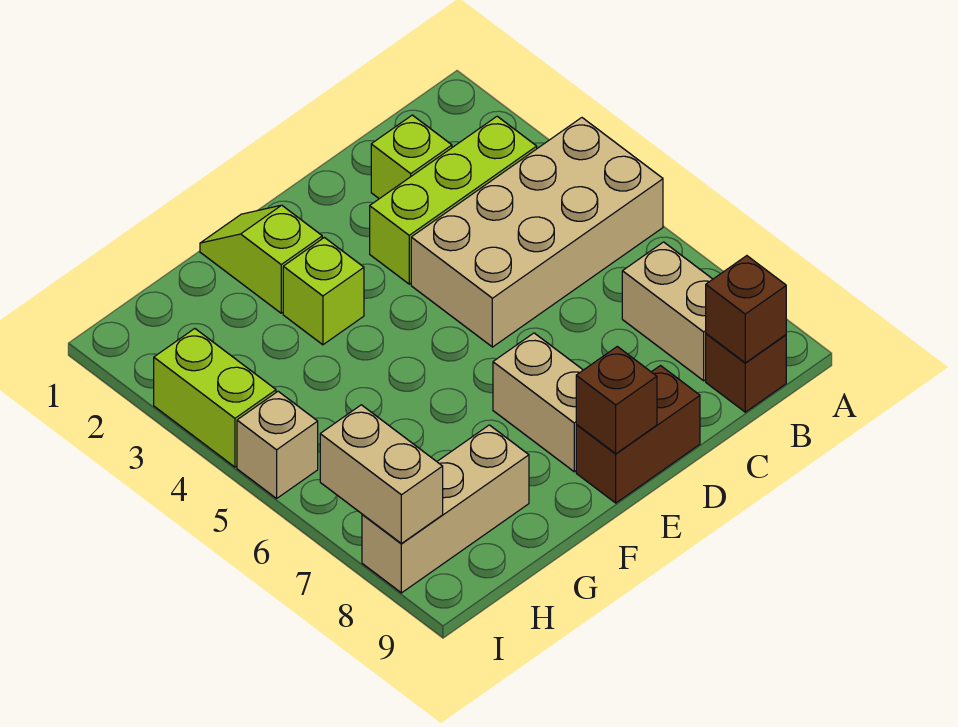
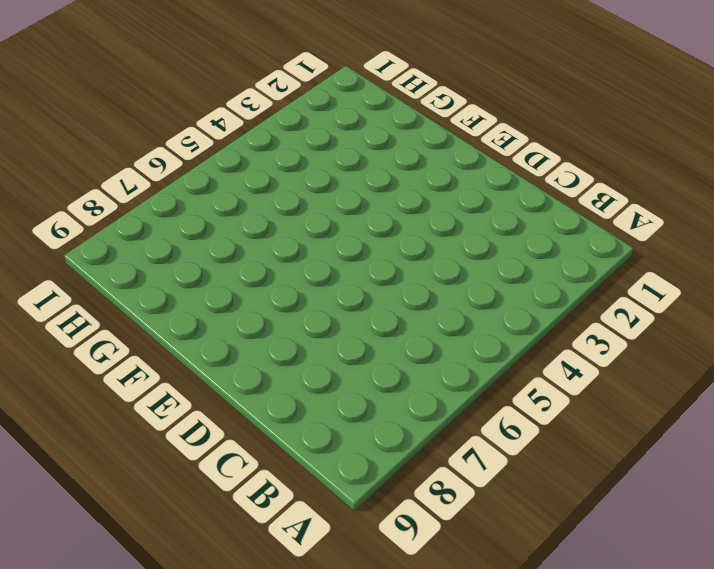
none -> tan 2x4 brick [411,118,663,347]
none -> lime 1x3 brick [370,116,537,284]
none -> tan 1x2 brick [622,242,713,381]

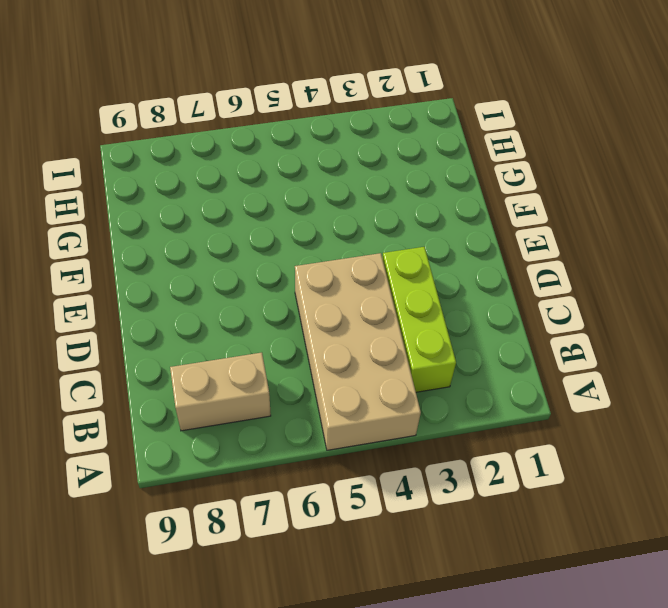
none -> brown 1x1 brick [706,334,786,412]
none -> lime 1x1 brick [371,115,452,199]
none -> brown 1x2 brick [576,366,700,503]

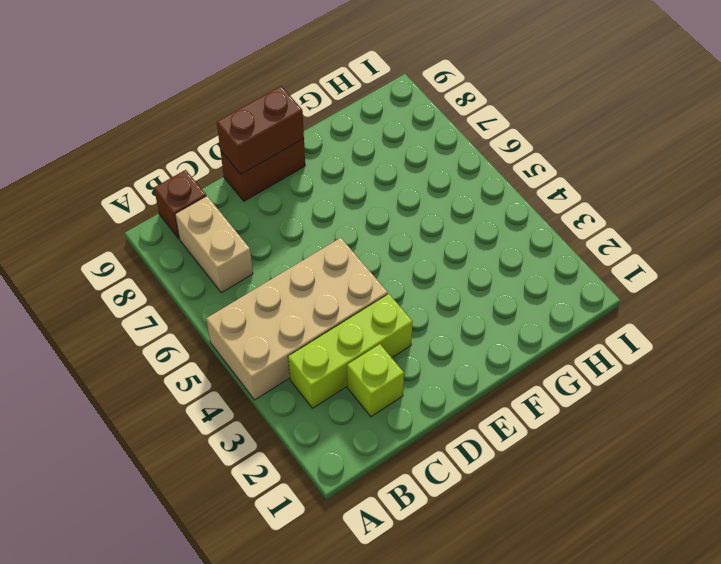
brown 1x2 brick [217,86,304,174] -> brown 1x1 brick [576,347,657,454]
none -> tan 1x2 brick [493,333,583,472]
none -> lime 1x2 slope [200,205,322,313]
none -> lime 1x1 brick [283,238,364,345]

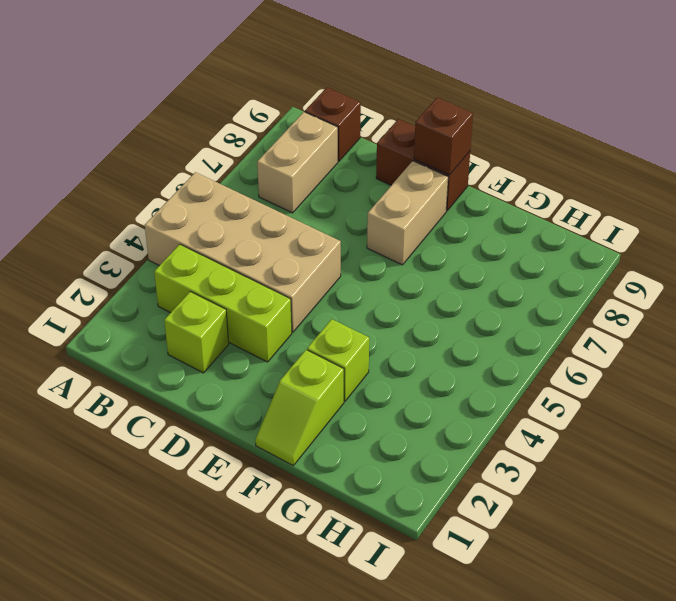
none -> tan 1x3 brick [362,425,529,593]
none -> lime 1x2 brick [154,329,276,467]
none -> tan 1x1 brick [237,391,318,498]

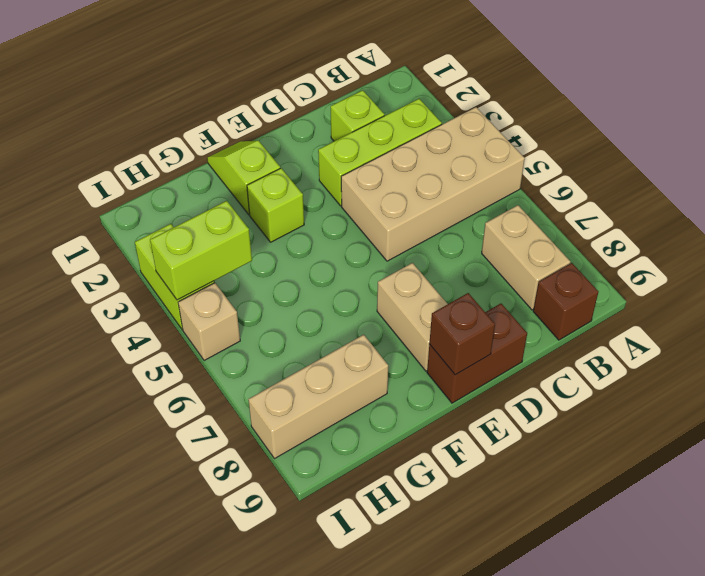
lime 1x2 brick [150,201,252,300] -> none
none -> brown 1x1 brick [706,256,786,363]
none -> tan 1x2 brick [320,405,443,544]

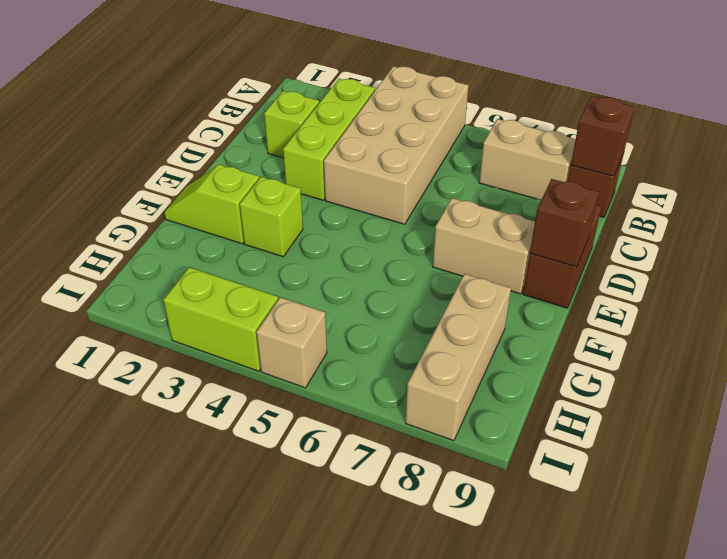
none -> tan 1x2 brick [320,405,443,544]

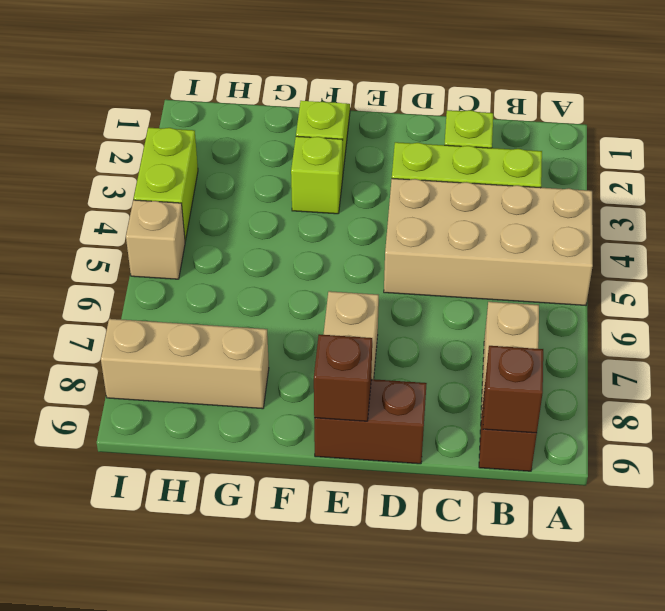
none -> tan 1x2 brick [320,405,443,544]

